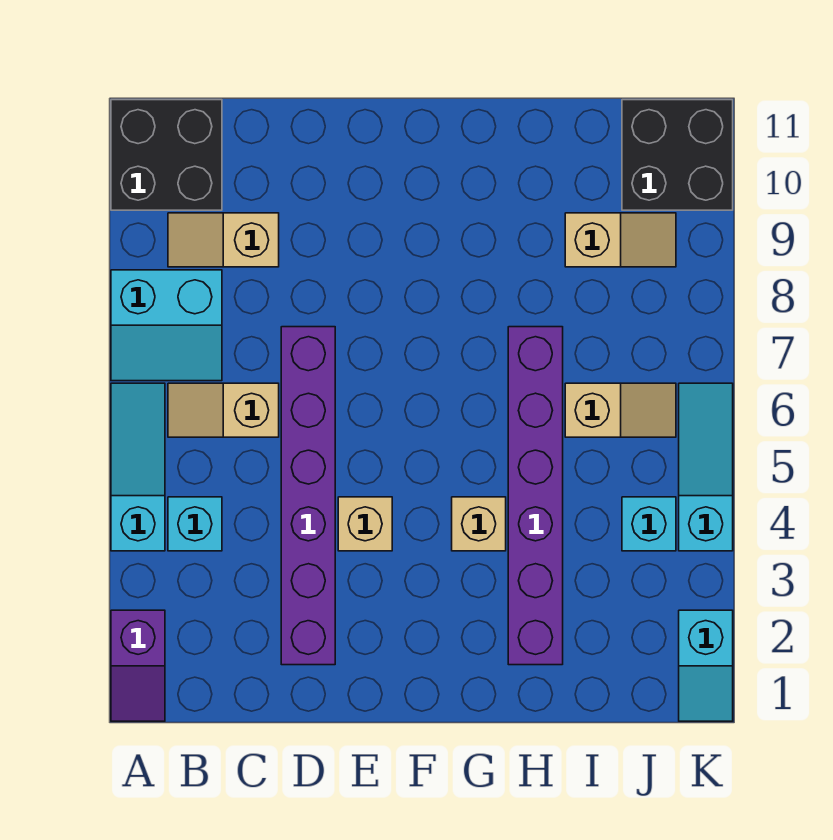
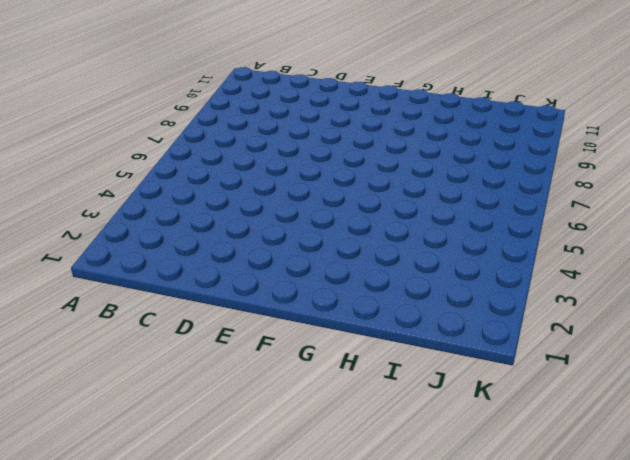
none -> purple 1x2 slope [111,610,165,721]
none -> cyan 1x3 slope [111,383,165,551]
none -> cyan 2x2 slope [111,270,222,381]

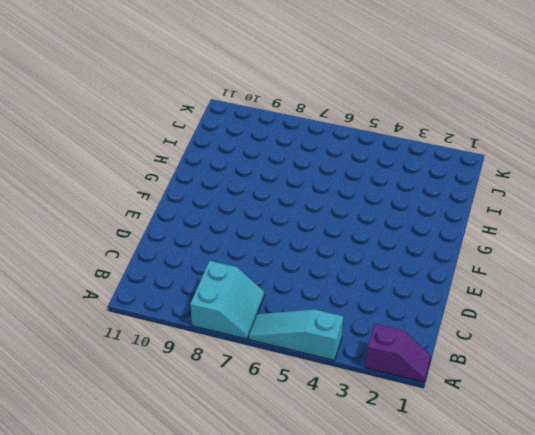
none -> black 2x2 brick [111,100,222,210]
none -> cyan 1x1 brick [168,497,222,551]
none -> tan 1x2 slope [168,383,279,437]

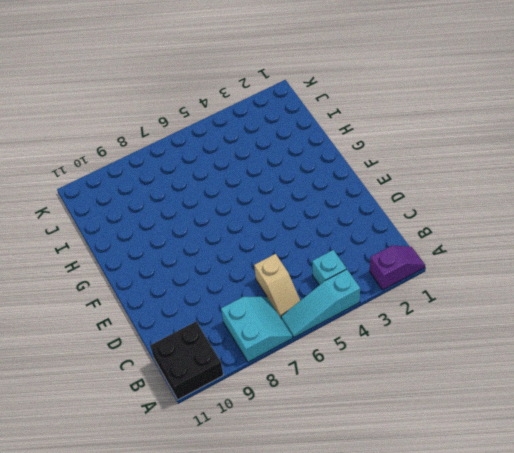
none -> tan 1x2 slope [168,213,279,267]
none -> purple 1x6 brick [281,327,335,665]
none -> tan 1x1 brick [338,497,392,551]

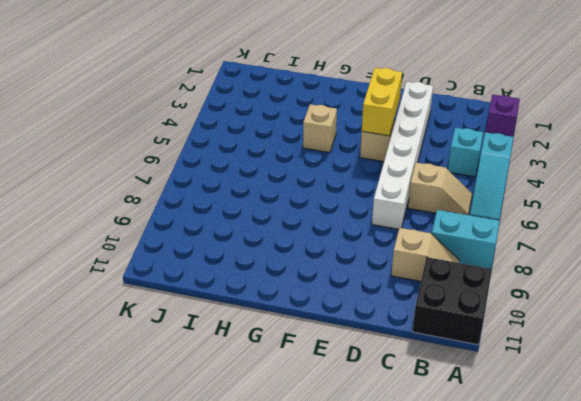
white 1x6 brick [372,82,433,229] -> purple 1x6 brick [281,327,335,665]
yellow 1x2 brick [362,68,402,136] -> none
none -> purple 1x6 brick [508,327,563,665]
none -> tan 1x2 slope [565,383,676,437]
none -> tan 1x2 slope [565,213,676,267]

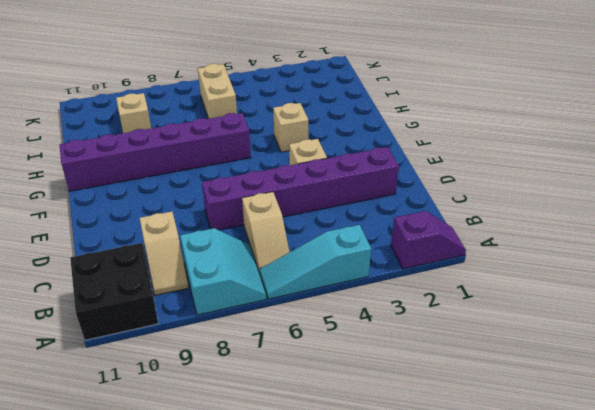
purple 1x6 brick [60,113,251,191] -> purple 1x6 brick moved to [508,327,563,665]
tan 1x2 brick [198,64,237,119] -> tan 1x2 slope [565,383,676,437]
none -> cyan 1x1 brick [168,497,222,551]
none -> cyan 1x1 brick [622,497,676,551]
none -> black 2x2 brick [622,100,733,210]

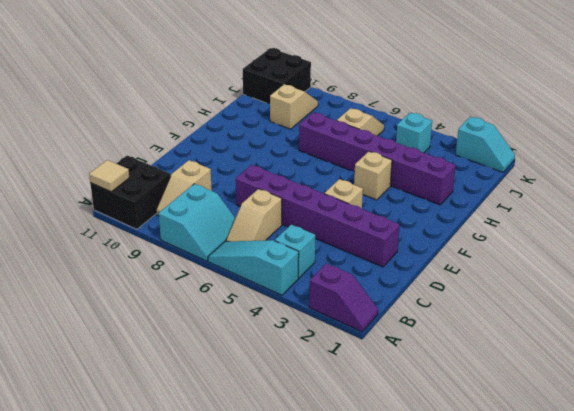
tan 1x1 tile [89,160,129,192] -> none
none -> cyan 1x3 slope [679,383,733,551]

